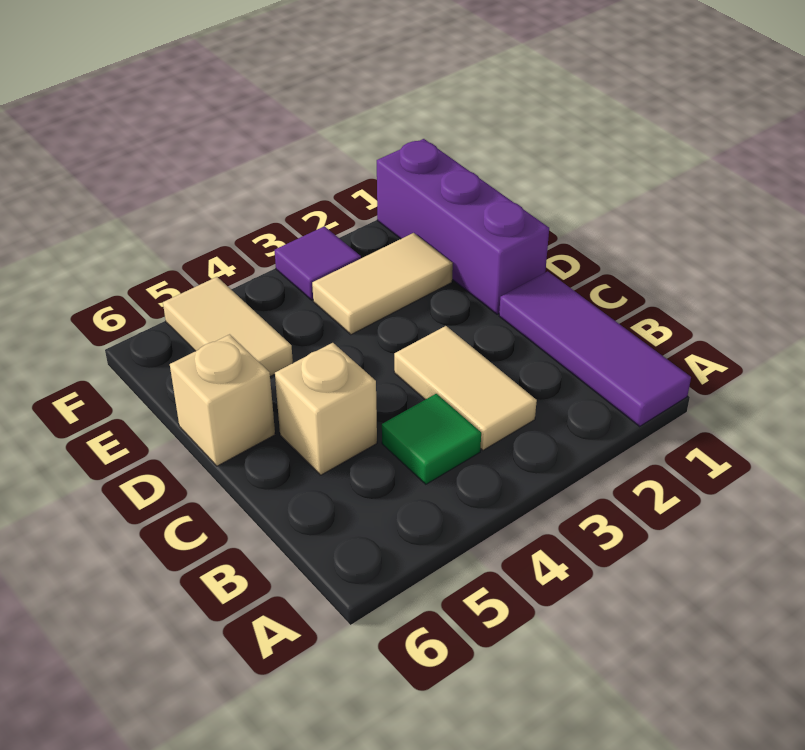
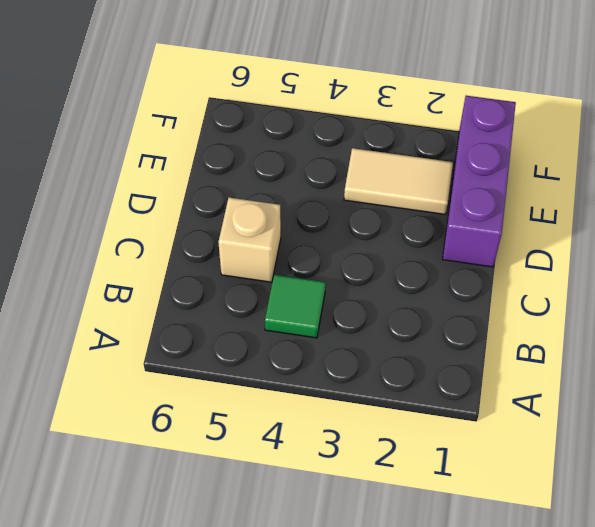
none -> purple 1x3 tile [499,271,691,426]
none -> tan 1x2 tile [394,326,537,450]

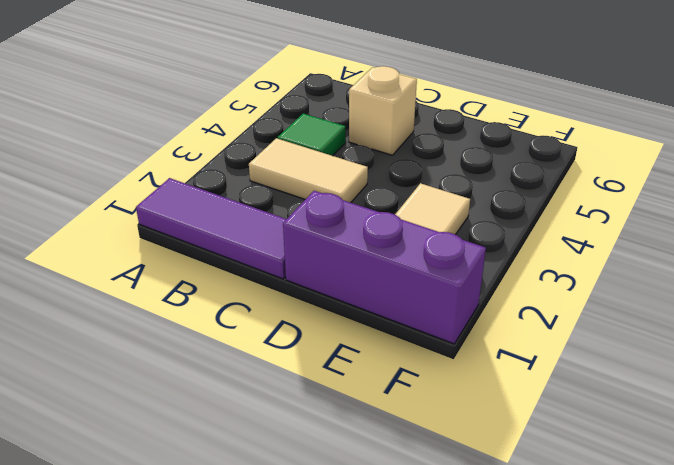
none -> tan 1x1 brick [170,334,275,466]
none -> tan 1x2 tile [163,277,293,377]

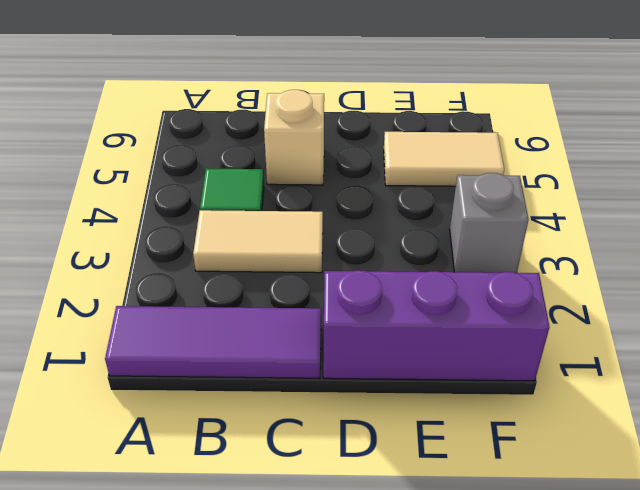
grey 1x1 brick [450,173,529,273] -> purple 1x1 tile [274,226,361,300]
none -> tan 1x1 brick [170,334,275,466]
none -> tan 1x2 tile [312,233,453,335]

